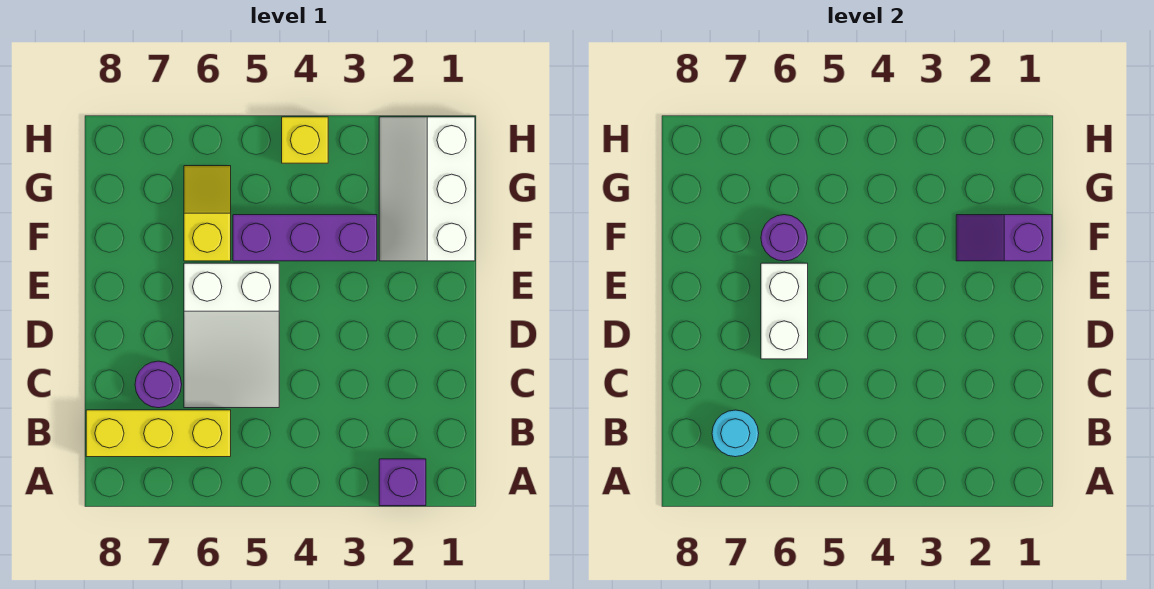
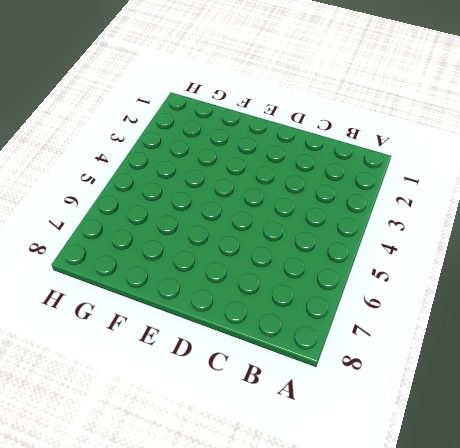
none -> purple 1x1 brick [379,459,426,506]
none -> yellow 1x3 brick [86,410,231,457]
none -> white 2x3 slope [184,263,279,408]

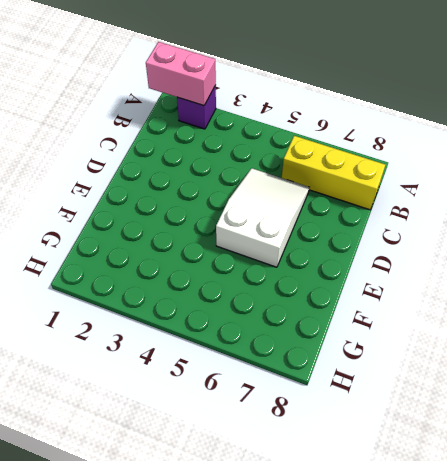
pink 1x2 brick [146,42,216,106] -> none
none -> purple 1x1 round brick [135,361,182,408]
none -> white 2x3 slope [379,117,475,261]
none -> purple 1x3 brick [233,215,377,261]

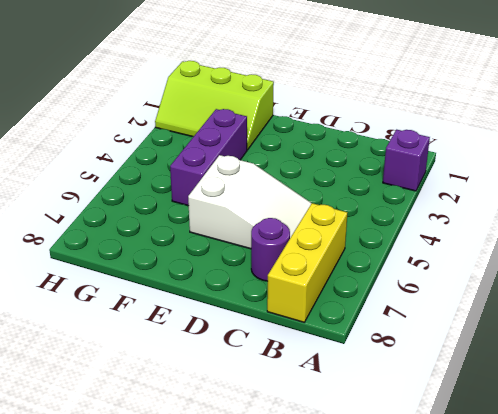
lime 2x3 slope [155,61,274,150] -> white 2x3 slope [379,117,475,261]
none -> yellow 1x2 slope [184,166,231,261]
none -> yellow 1x1 brick [282,117,328,163]
none -> cyan 1x1 round brick [712,410,759,457]

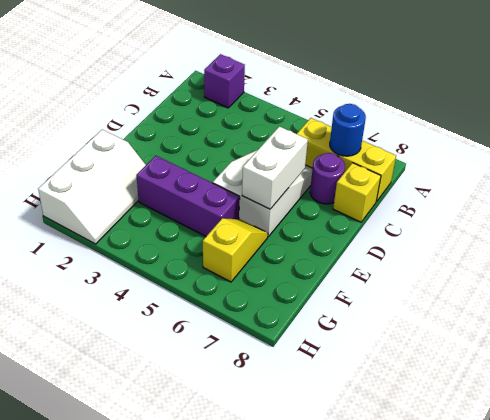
blue 1x1 round brick [330,104,366,156] -> cyan 1x1 round brick [712,410,759,457]
yellow 1x1 brick [333,163,381,222] -> yellow 1x1 brick moved to [282,117,328,163]
yellow 1x2 slope [203,218,268,282] -> yellow 1x2 slope turned to [184,166,231,261]
none -> purple 1x2 slope [956,215,1052,261]
none -> purple 1x1 round brick [761,215,807,261]

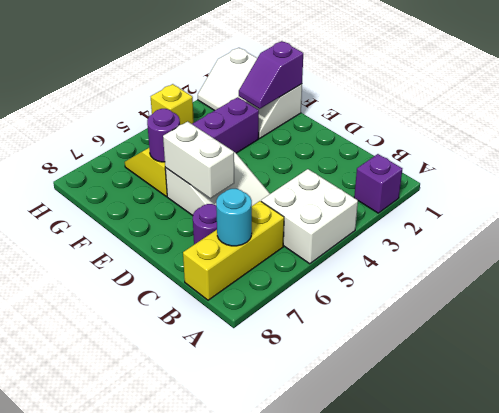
white 2x2 brick [261,169,358,264] -> none

